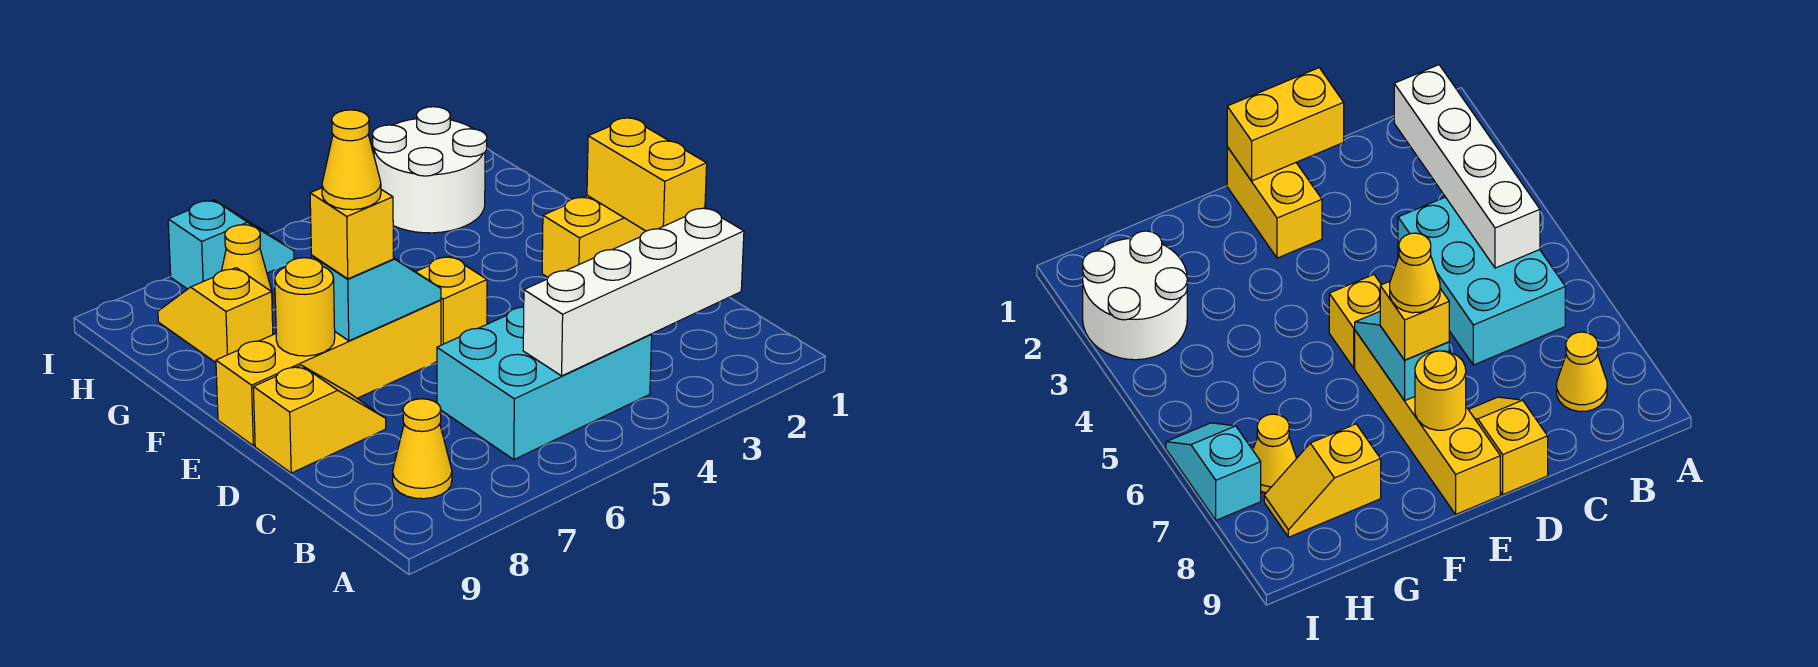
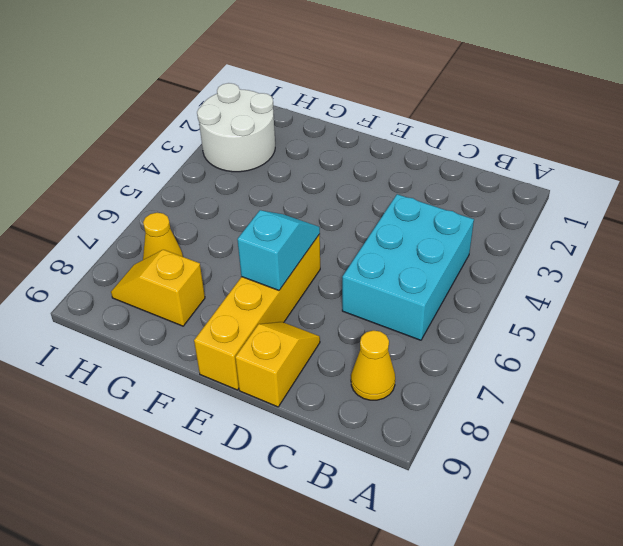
none -> yellow 1x2 brick [542,196,645,277]
none -> yellow 1x1 brick [416,256,487,345]
none -> cyan 1x2 slope [168,200,294,289]

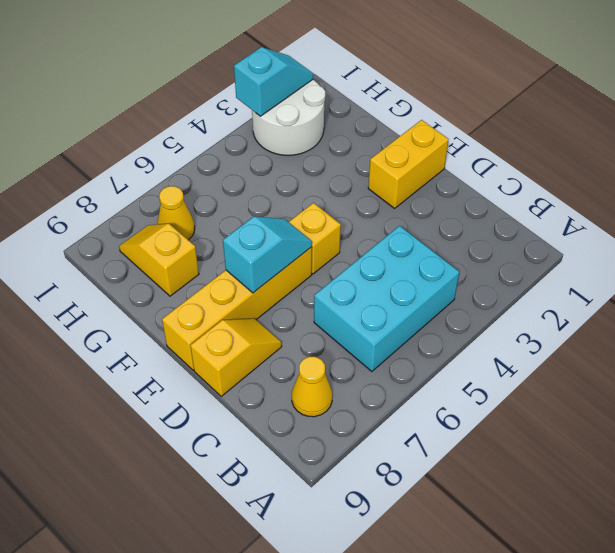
cyan 1x2 slope [234,47,313,116] -> cyan 1x2 slope moved to [168,200,294,289]
none -> white 1x4 brick [523,208,744,376]
none -> yellow 1x2 brick [587,118,707,231]
none -> yellow 1x1 round brick [275,258,335,356]

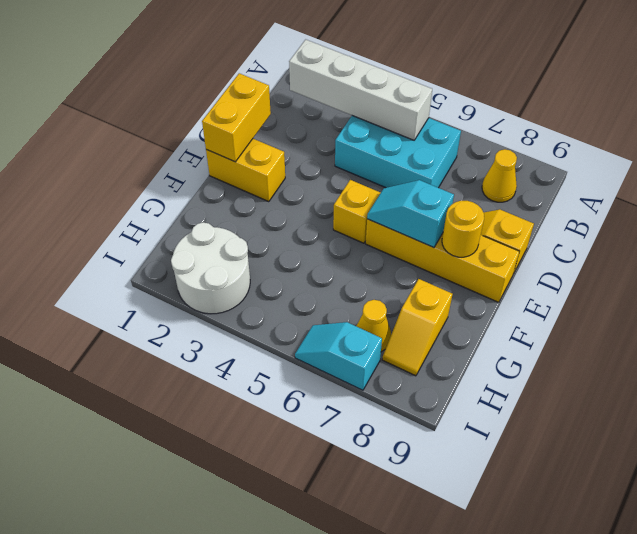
none -> yellow 1x1 brick [310,188,394,279]
none -> yellow 1x1 cone [322,110,381,210]

